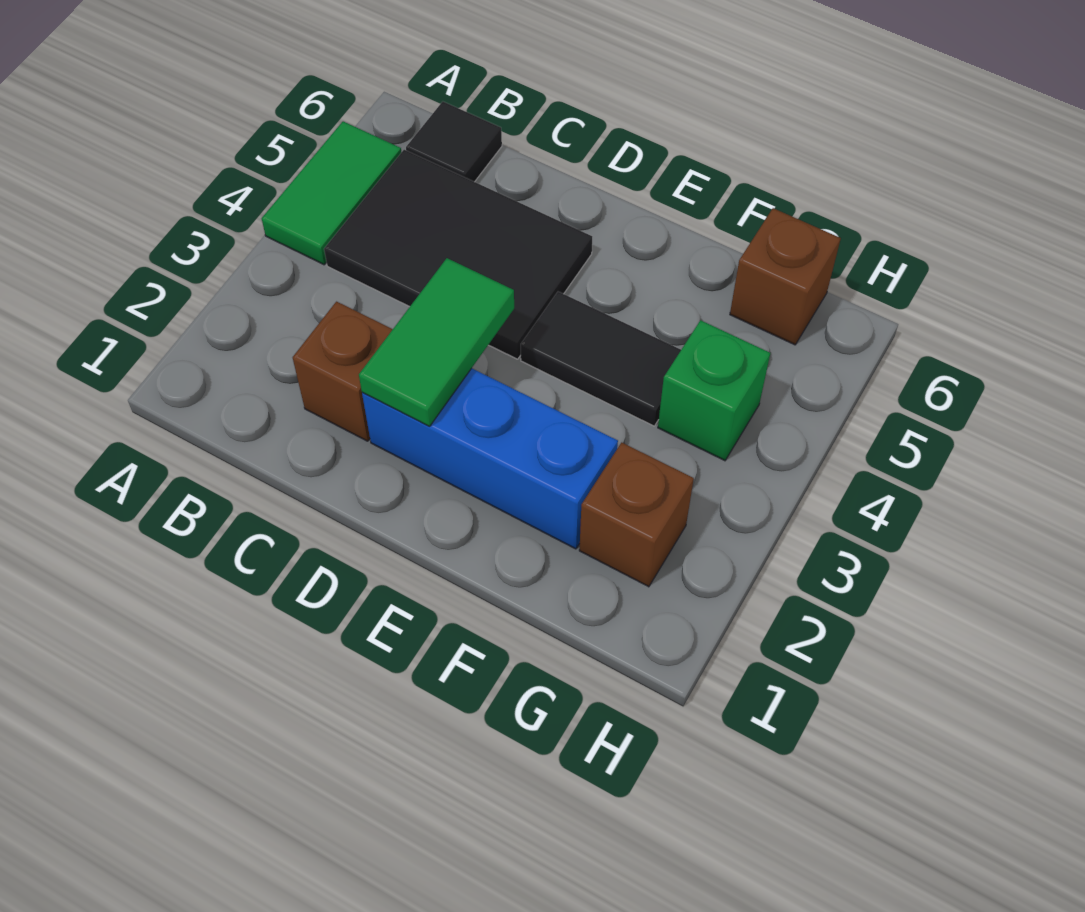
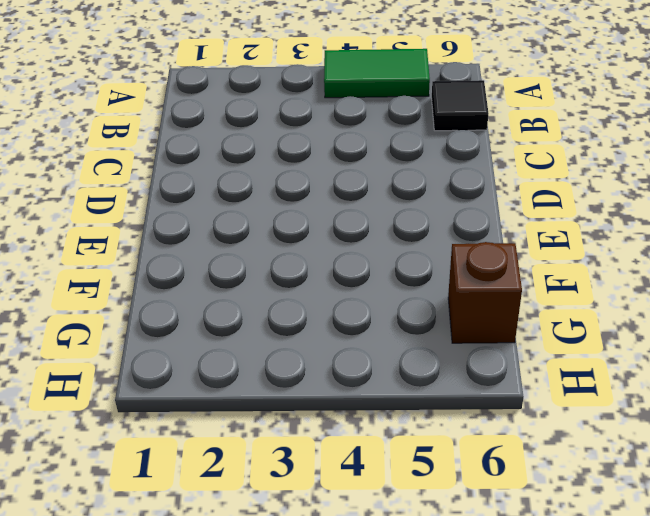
none -> black 2x3 tile [324,150,592,359]
none -> brown 1x1 brick [293,302,393,441]

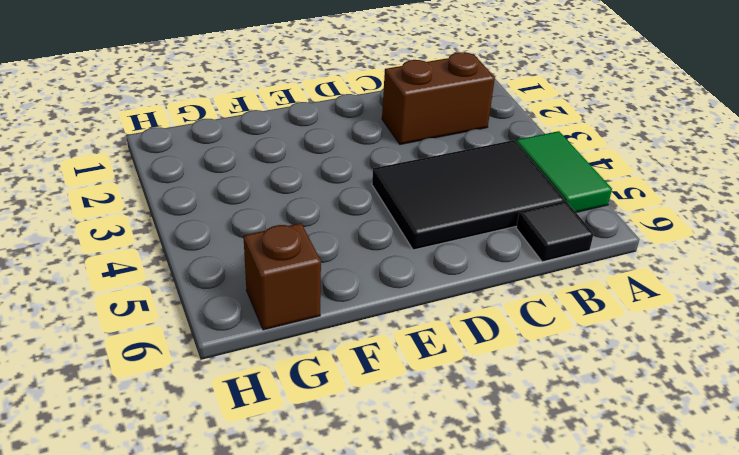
brown 1x2 brick [382,52,495,145] -> brown 1x1 brick [293,302,393,441]
none -> blue 1x3 brick [362,368,618,549]
none -> black 1x2 tile [521,292,681,426]

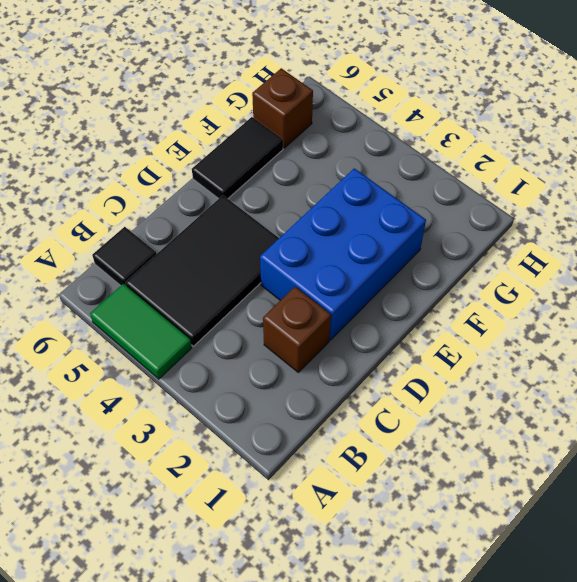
blue 2x3 brick [260,168,426,340] -> blue 1x3 brick [362,368,618,549]
black 1x2 tile [192,117,283,199] -> black 1x2 tile moved to [521,292,681,426]
none -> brown 1x1 brick [579,443,694,587]
none -> green 1x1 brick [658,320,770,461]

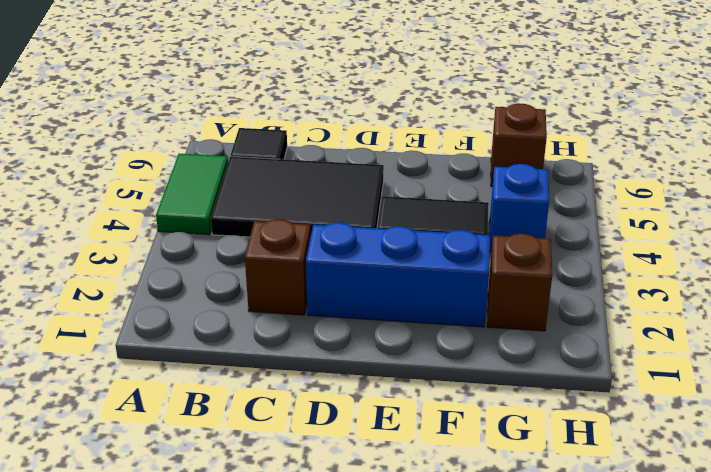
blue 1x1 brick [489,164,549,252] -> green 1x1 brick [658,320,770,461]
none -> green 1x2 tile [359,258,514,426]

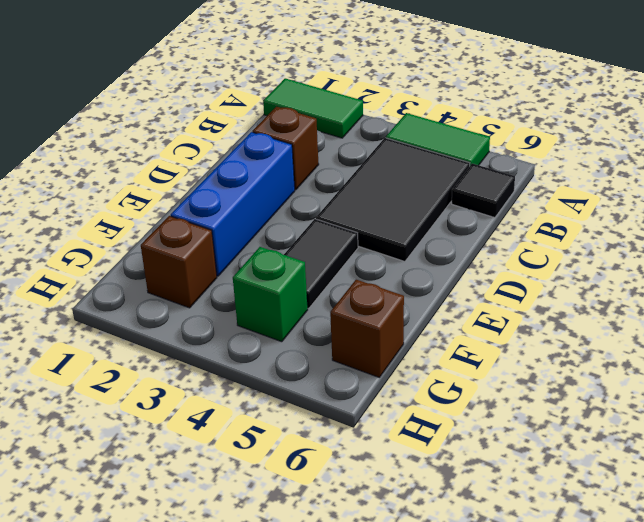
green 1x2 tile [263,78,363,138] -> green 1x2 tile moved to [359,258,514,426]

